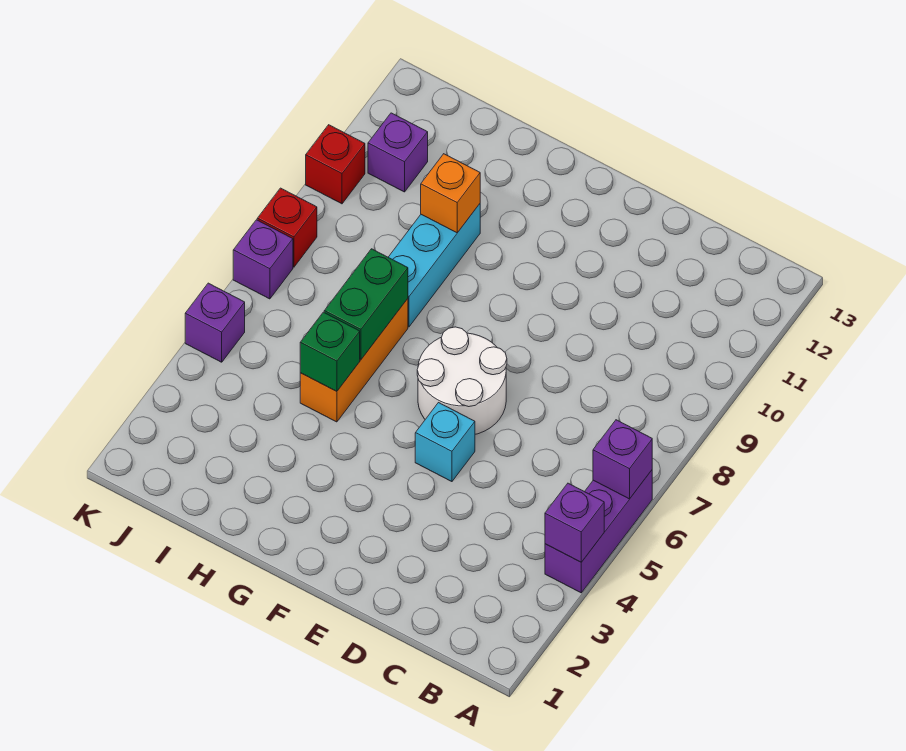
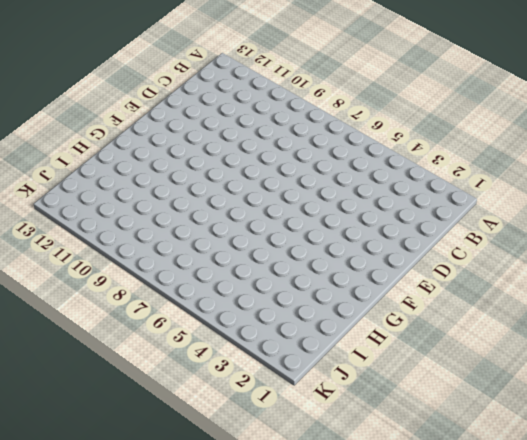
none -> purple 1x3 brick [545,470,652,593]
none -> cyan 1x1 brick [415,403,475,482]
none -> white 2x2 round brick [417,327,507,434]

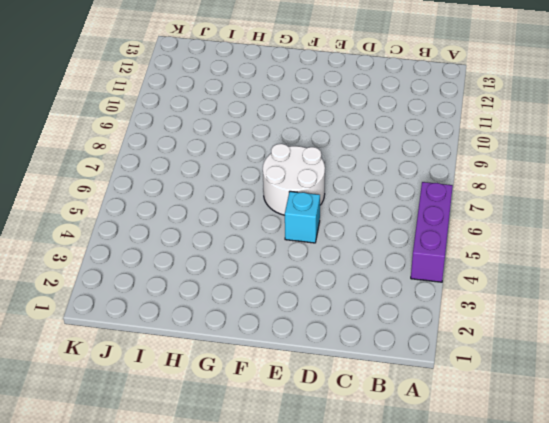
none -> orange 1x3 brick [300,299,408,422]
none -> cyan 1x3 brick [388,204,480,327]
none -> purple 1x1 brick [368,113,428,192]

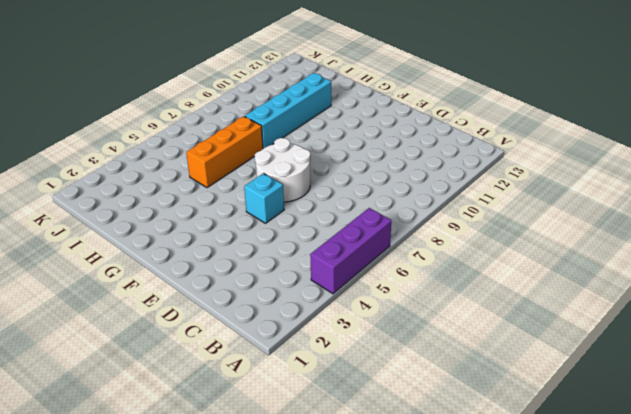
cyan 1x4 brick [245,73,331,149] -> cyan 1x3 brick [388,204,480,327]
none -> purple 1x1 brick [368,113,428,192]
none -> purple 1x1 brick [185,283,245,362]
none -> purple 1x1 brick [233,220,293,299]

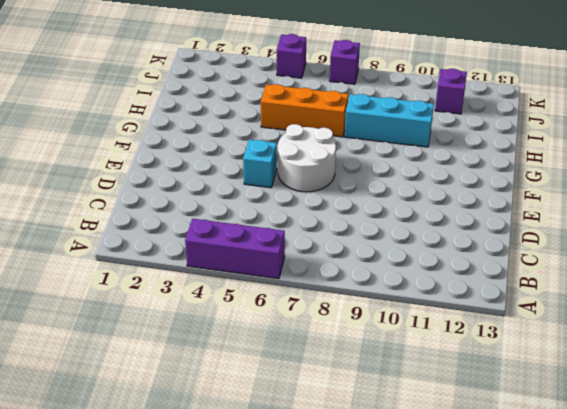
none -> red 1x1 brick [257,188,317,267]
none -> red 1x1 brick [306,125,365,204]
none -> purple 1x1 brick [545,483,604,562]

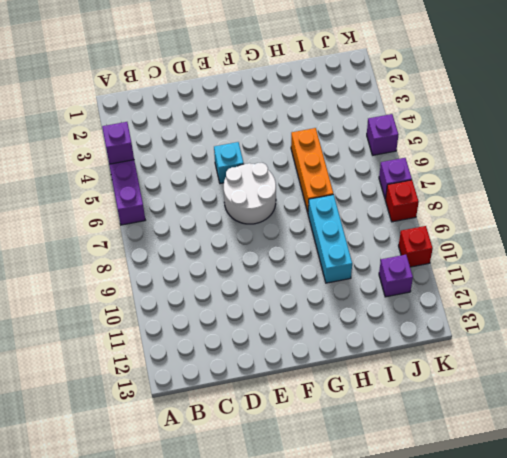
none -> purple 1x1 brick [593,420,652,499]
none -> green 1x1 brick [300,312,360,392]
none -> green 1x2 brick [324,249,408,360]

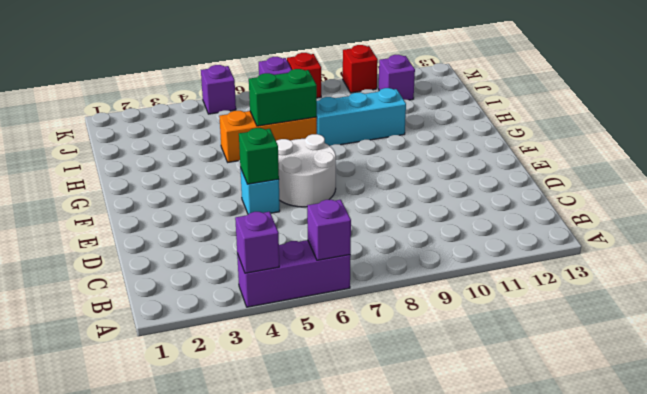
green 1x1 brick [239,128,279,184] -> green 1x1 brick moved to [300,312,360,392]
none -> orange 1x1 brick [421,154,480,233]

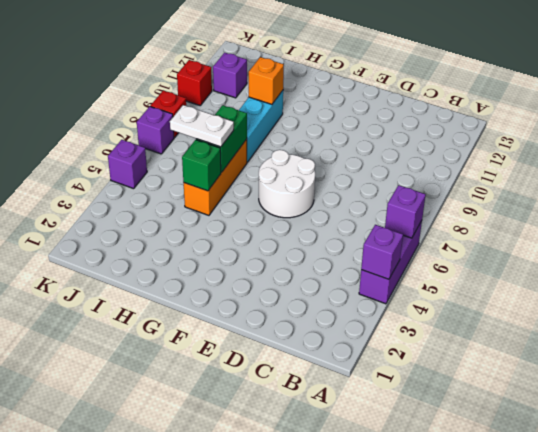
white 1x2 plate [170,105,234,147] -> none
none -> cyan 1x1 brick [415,403,475,482]

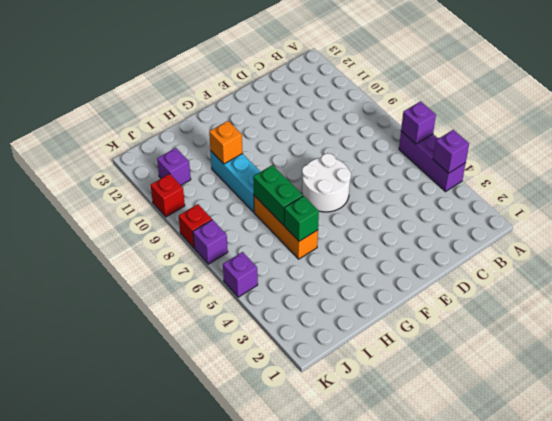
none -> cyan 1x1 brick [415,403,475,482]

